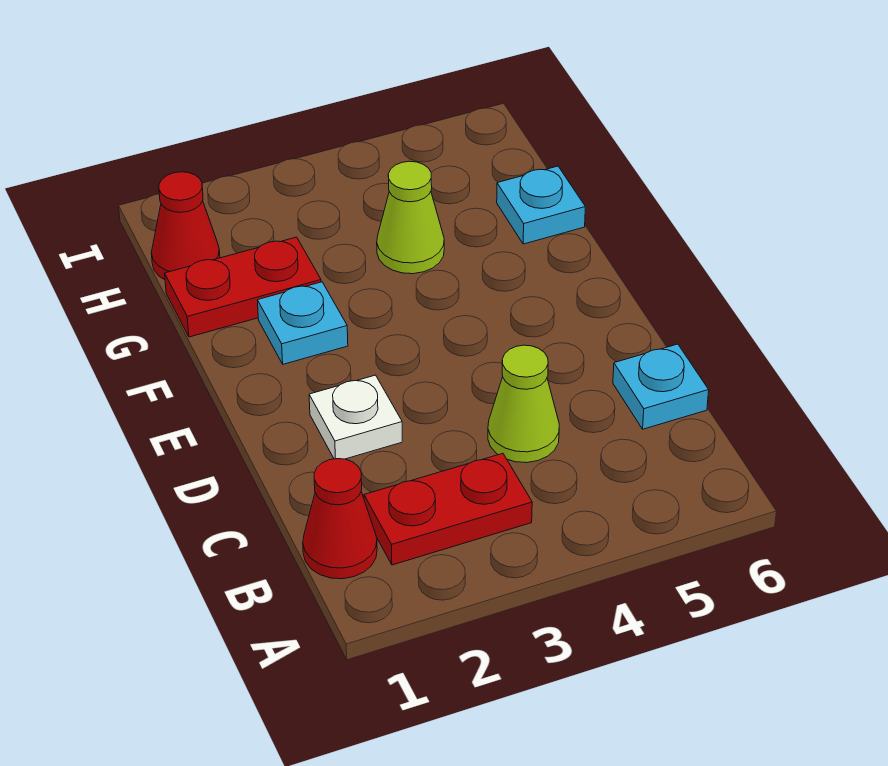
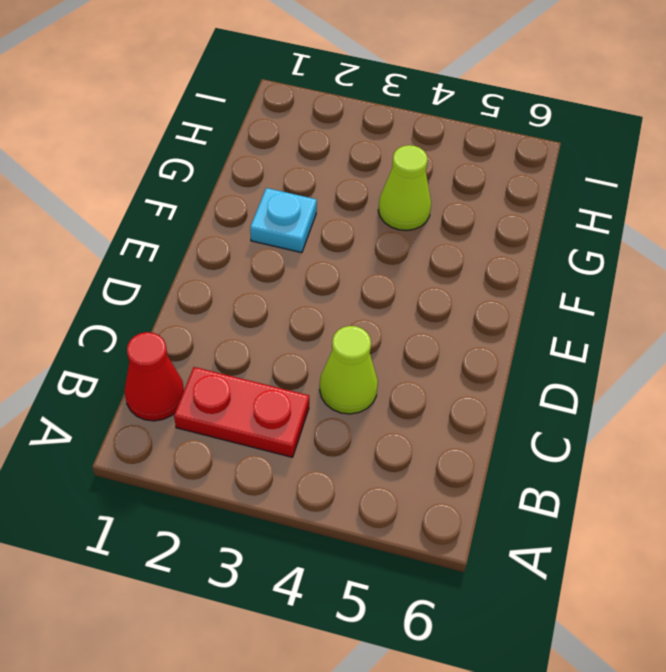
none -> cyan 1x1 plate [613,344,709,429]
none -> white 1x1 plate [309,375,402,459]

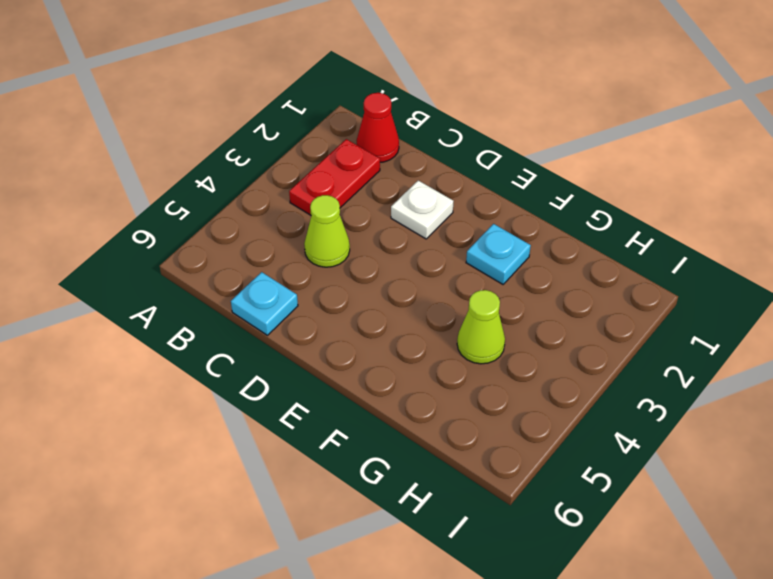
none -> red 1x2 plate [165,237,321,337]
none -> cyan 1x1 plate [497,166,585,244]

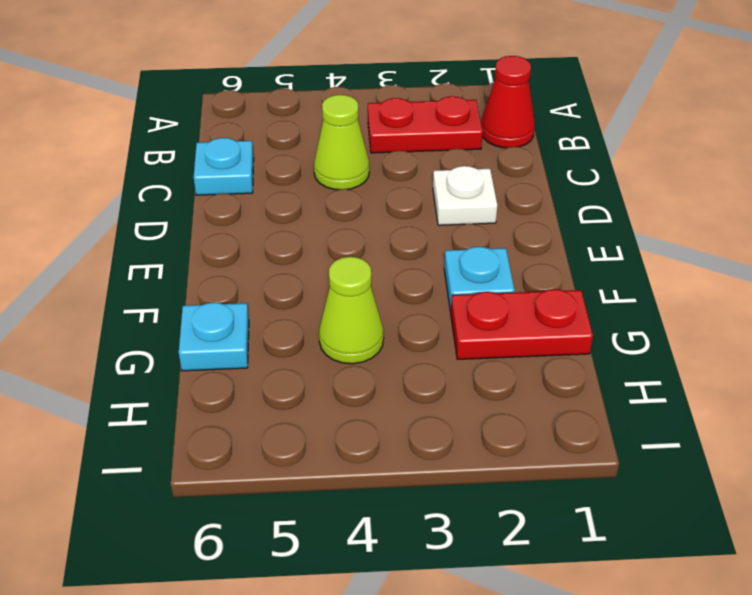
none -> red 1x1 cone [151,172,220,280]

